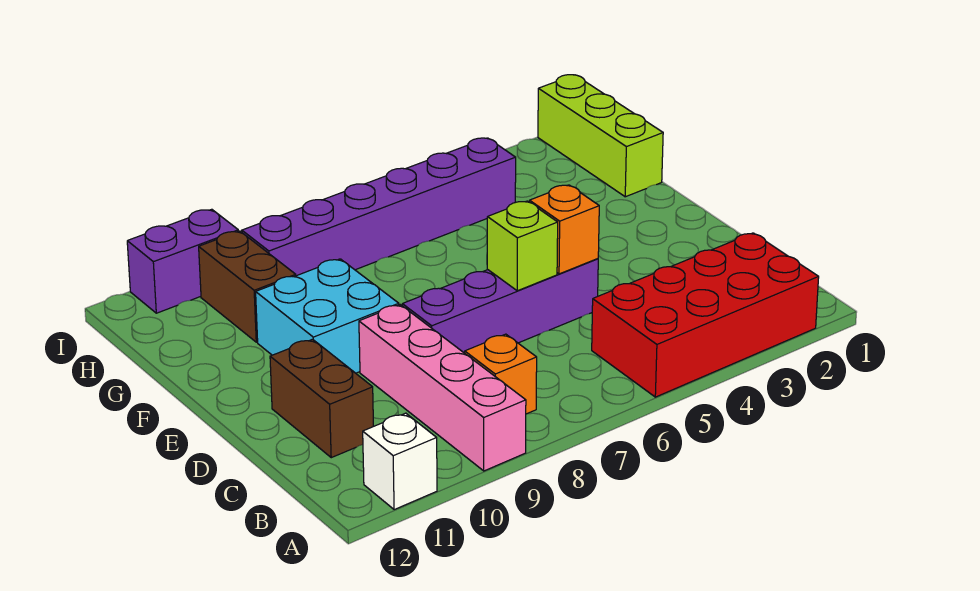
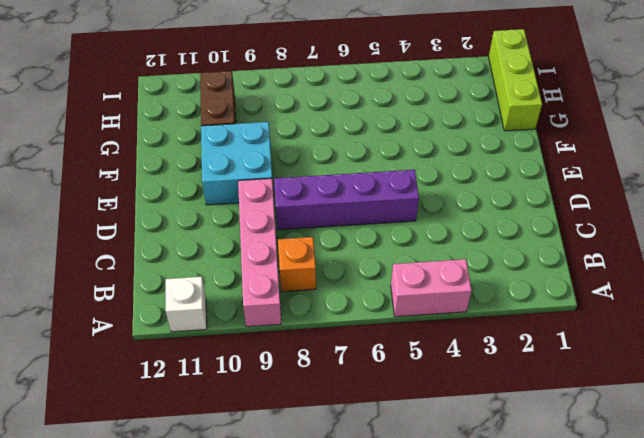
pink 1x2 brick [391,259,472,317] -> red 2x4 brick [592,233,819,397]
none -> brown 1x2 brick [270,339,374,458]
none -> purple 1x6 brick [242,138,516,276]
none -> purple 1x2 brick [127,209,238,313]

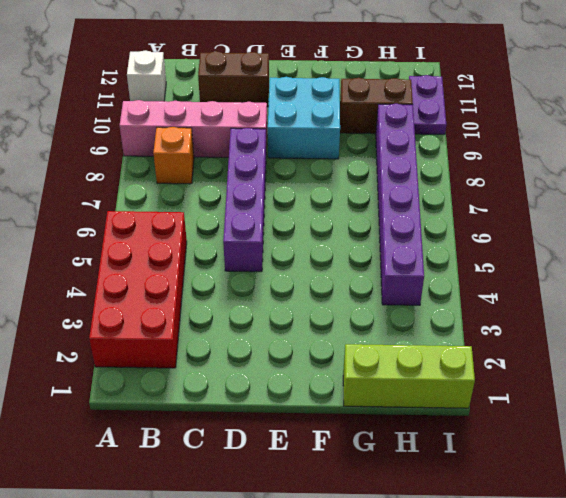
purple 1x2 plate [409,75,446,135] -> purple 1x2 brick [127,209,238,313]
none -> orange 1x1 brick [530,185,599,274]
none -> lime 1x1 brick [487,201,558,291]

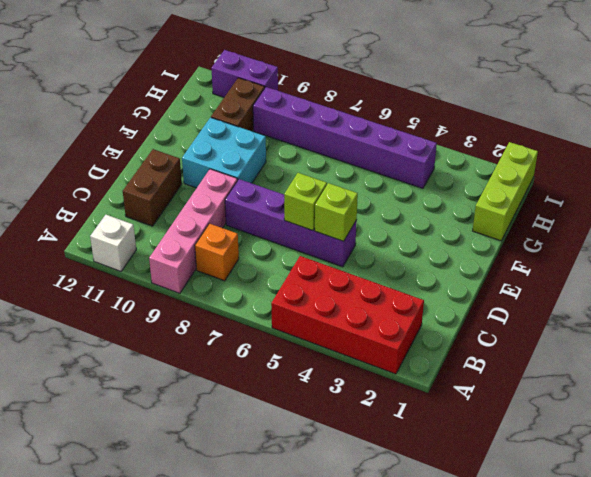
lime 1x1 brick [315,183,358,241] -> orange 1x1 brick [530,185,599,274]

